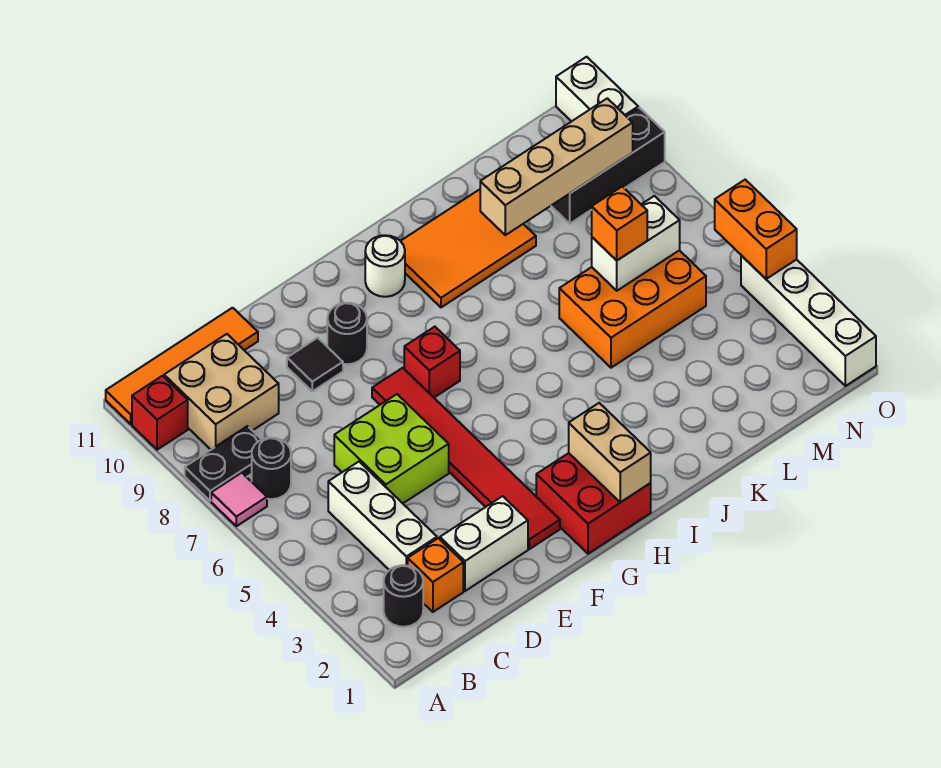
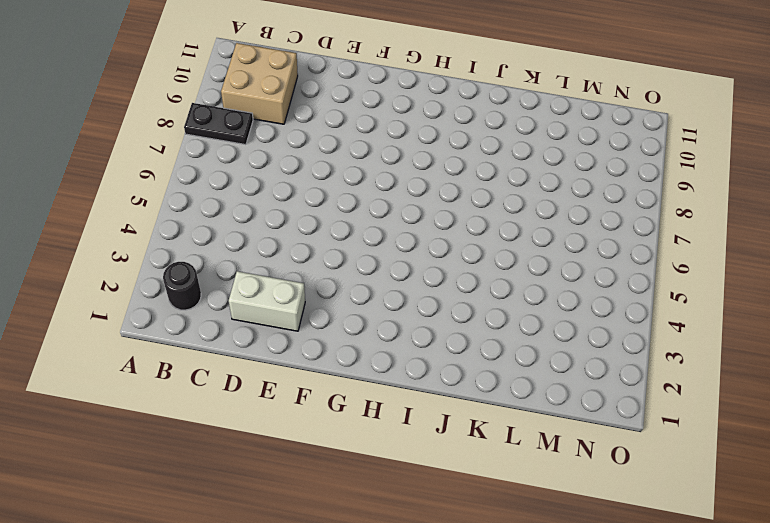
none -> pink 1x1 tile [211,473,267,526]
none -> red 1x1 brick [132,376,188,450]
none -> orange 1x4 tile [106,308,258,424]

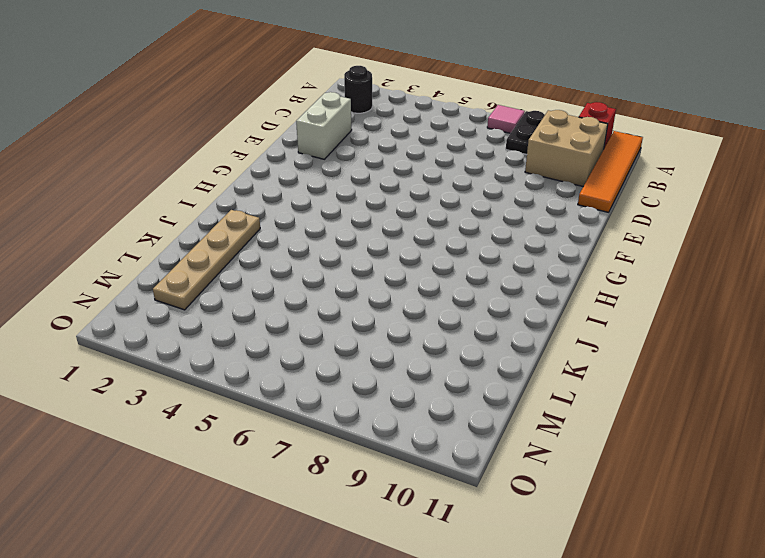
tan 1x4 plate [153,210,260,310] -> none
none -> black 1x1 round brick [252,438,291,499]
none -> orange 1x1 brick [408,538,463,612]
none -> white 1x3 brick [328,462,437,570]

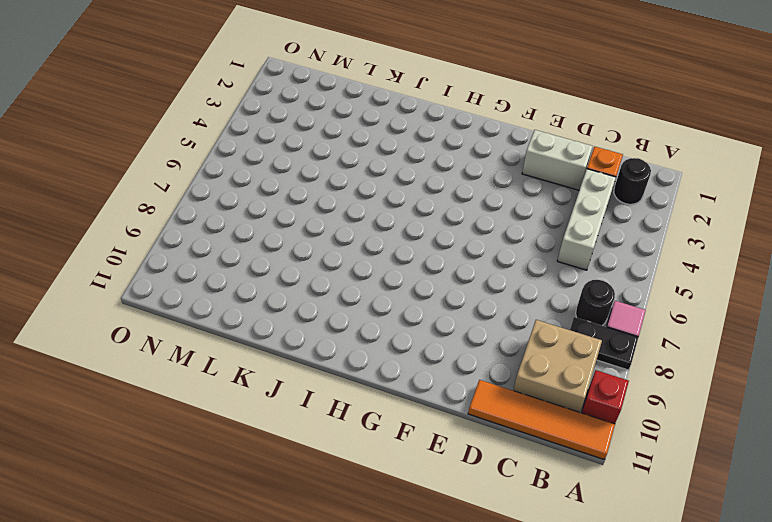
none -> lime 2x2 brick [334,394,449,503]
none -> black 1x1 tile [287,338,343,391]
none -> red 1x6 tile [372,368,560,549]

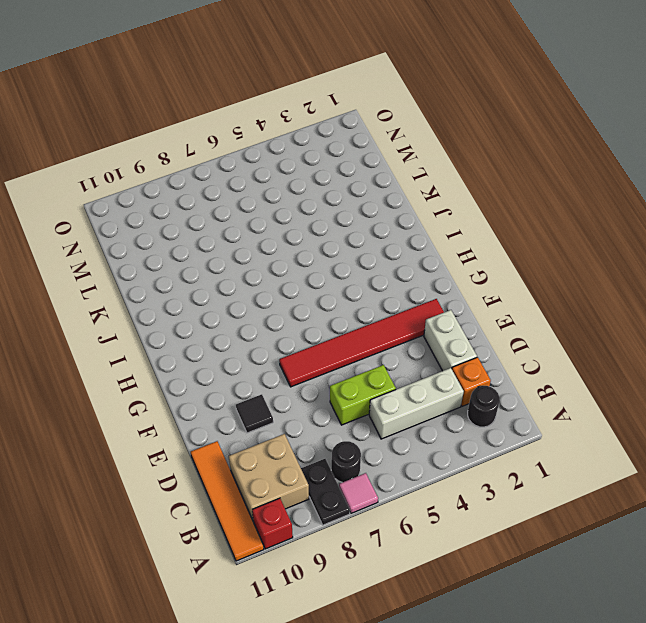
lime 1x2 brick [330,365,396,425] -> lime 2x2 brick [334,394,449,503]
none -> black 1x1 round brick [327,303,367,364]
none -> red 2x2 brick [536,453,651,554]
none -> red 1x1 brick [404,327,460,398]

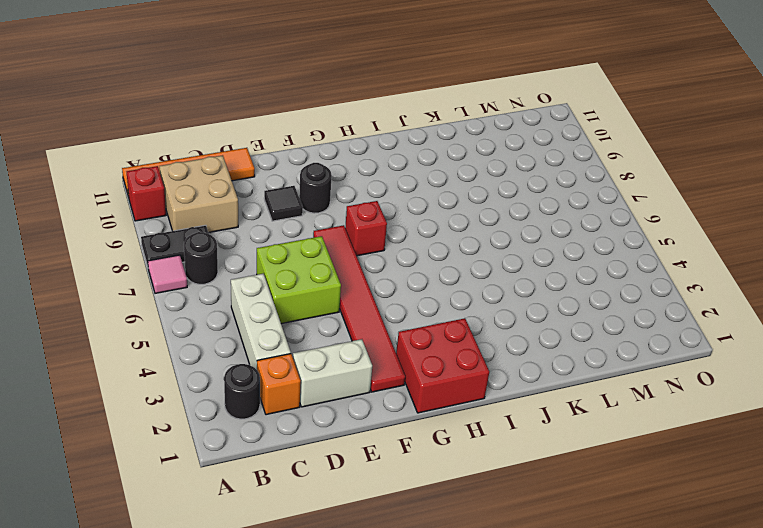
none -> white 1x1 round brick [365,235,405,297]
none -> orange 2x3 tile [401,189,536,307]
none -> orange 2x3 brick [559,250,706,368]

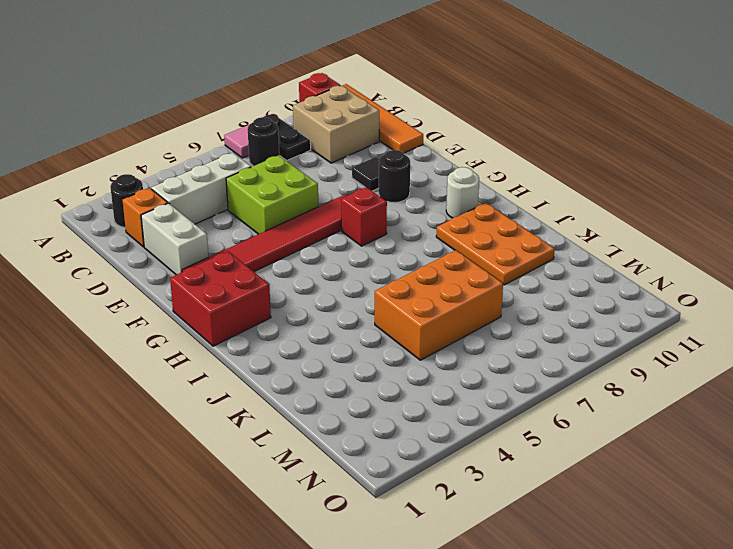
orange 2x3 plate [436,203,554,285] -> orange 2x3 tile [401,189,536,307]
orange 2x3 brick [375,250,503,360] -> orange 2x3 brick turned to [559,250,706,368]
none -> black 1x3 brick [551,108,665,224]
none -> white 1x4 brick [741,256,876,386]
none -> white 1x2 brick [556,57,638,122]

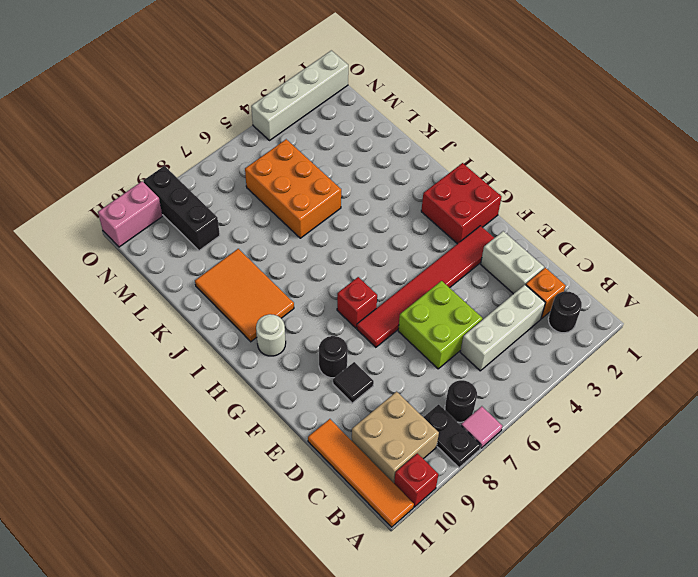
pink 1x2 brick [98,181,162,247] -> white 1x2 brick [556,57,638,122]
none -> tan 1x2 brick [569,403,651,502]
none -> tan 1x4 brick [480,98,633,235]
none -> white 1x2 brick [592,196,680,291]

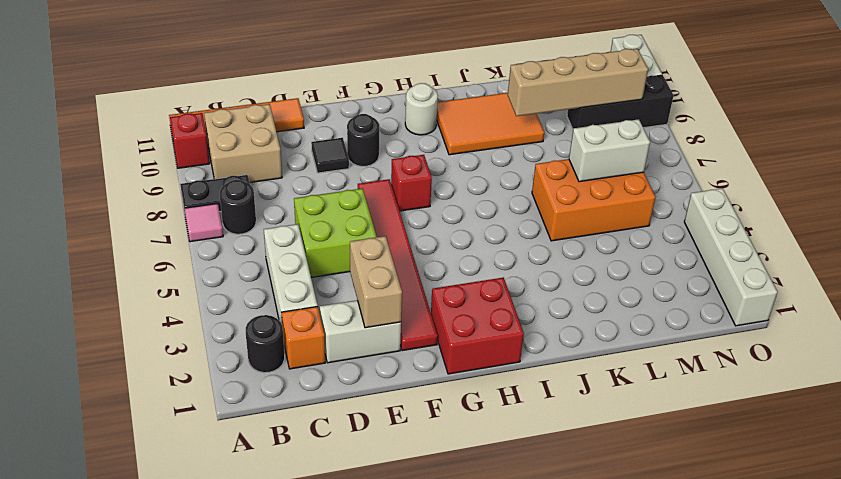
tan 1x2 brick [350,236,402,328] -> tan 1x2 brick moved to [569,403,651,502]
none -> orange 1x2 brick [715,180,797,279]
none -> orange 1x1 brick [592,187,647,260]

